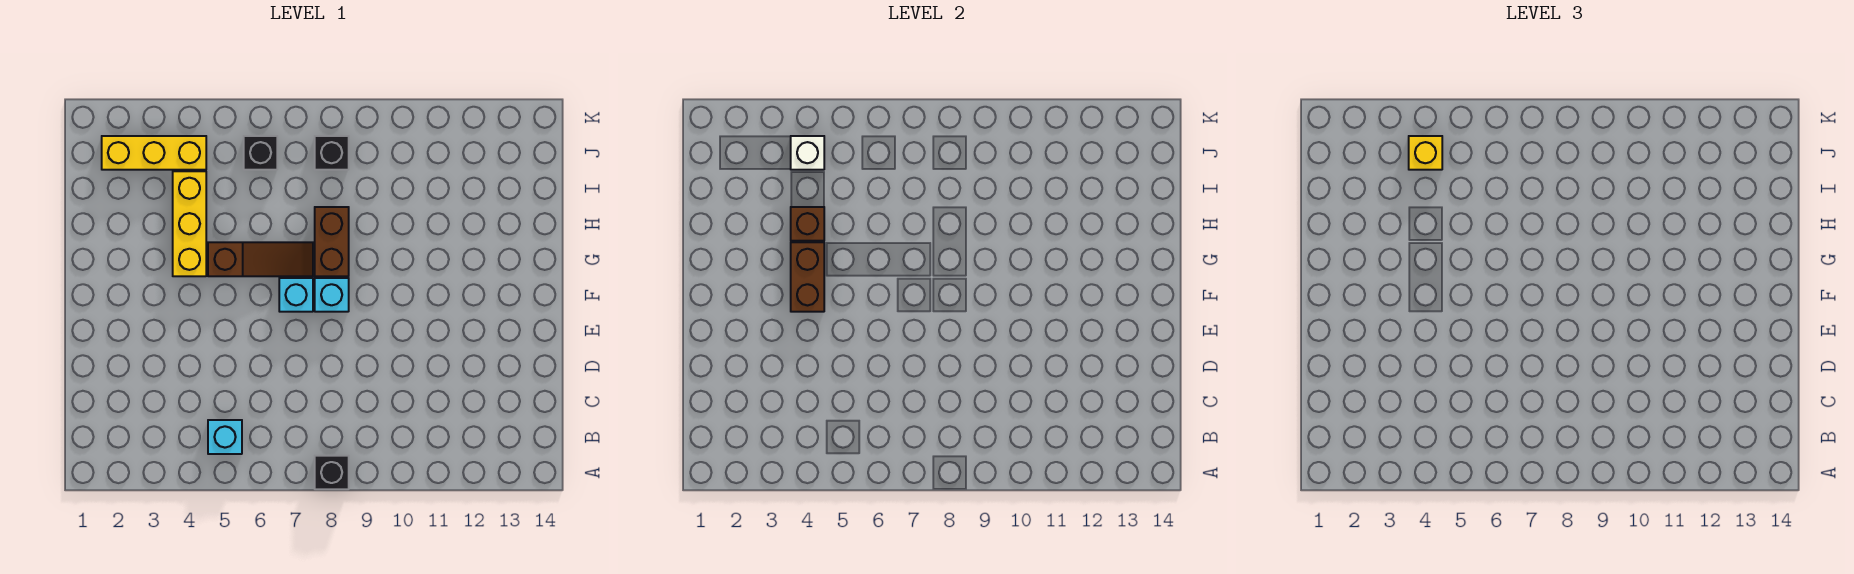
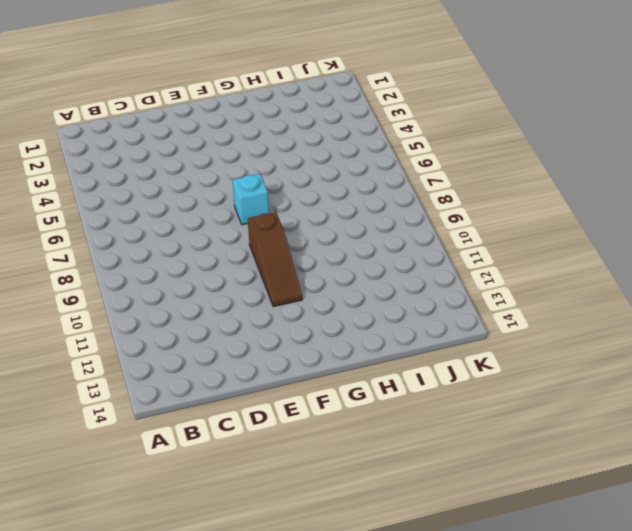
brown 1x3 slope [248,212,302,307] -> brown 1x3 slope moved to [208,242,313,276]
none -> black 1x1 brick [315,456,349,489]
none -> cyan 1x1 brick [208,420,242,454]
none -> cyan 1x1 brick [315,278,349,312]

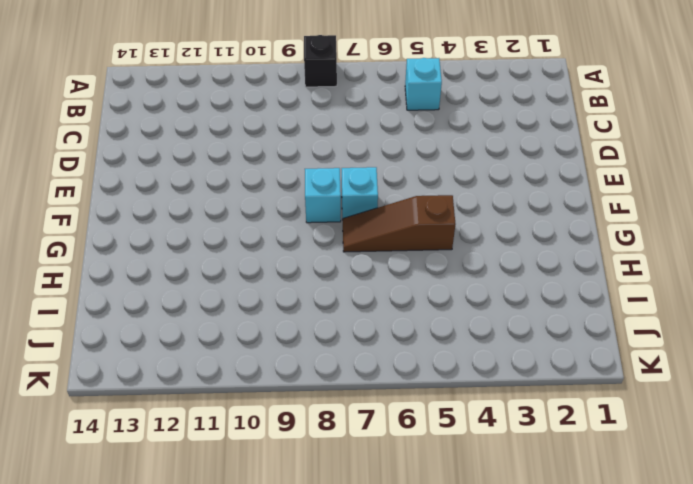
none -> yellow 1x3 brick [173,171,206,276]
none -> brown 1x2 brick [315,207,349,276]
none -> yellow 1x3 brick [102,136,206,170]

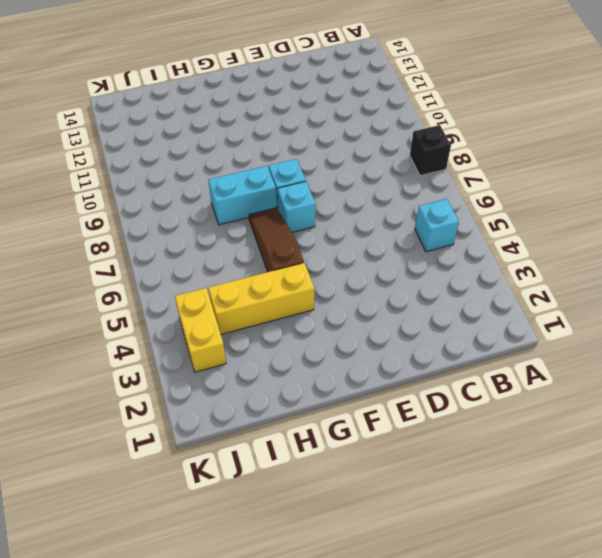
cyan 1x2 brick [209,166,276,225] -> brown 1x2 brick [315,207,349,276]
yellow 1x2 brick [175,288,226,372] -> yellow 1x3 brick [102,136,206,170]
none -> black 1x1 brick [244,136,277,170]
none -> black 1x1 brick [315,136,349,170]
none -> brown 1x2 brick [791,242,824,312]

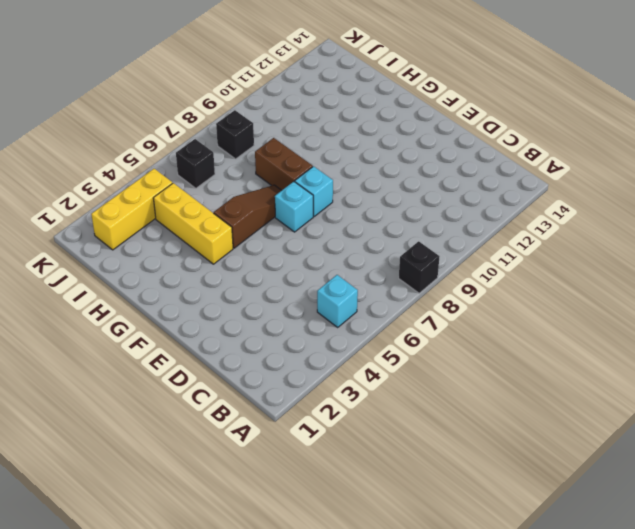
none -> brown 1x2 brick [791,242,824,312]
none -> brown 1x1 brick [791,207,824,241]
none -> white 1x1 brick [791,136,824,170]

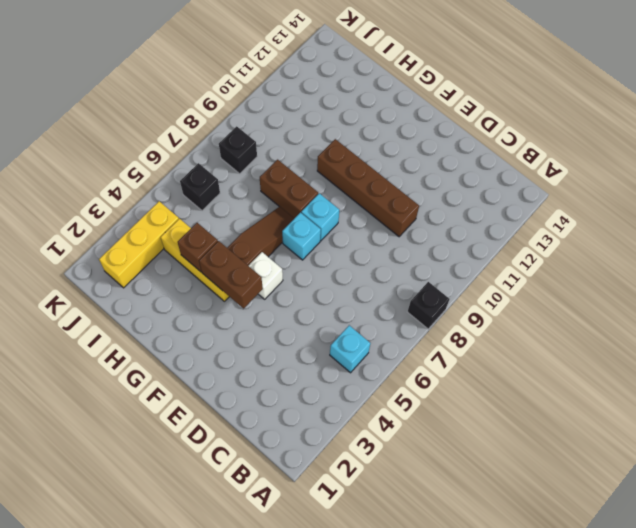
brown 1x4 brick [317,139,419,237] -> none
white 1x1 brick [249,252,283,299] -> white 1x1 brick moved to [791,136,824,170]
none -> yellow 1x1 brick [1409,136,1442,170]

